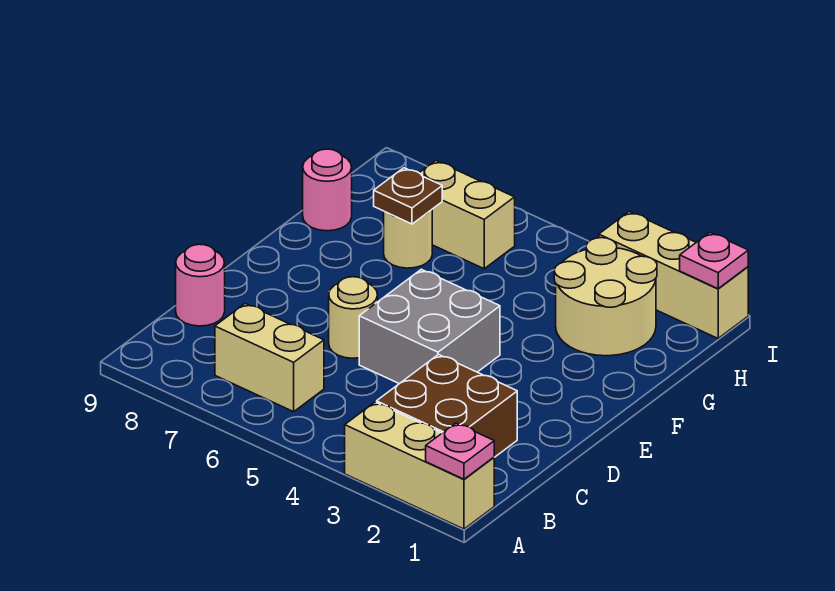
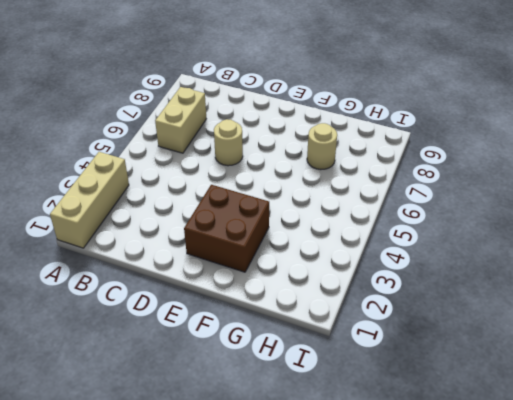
brown 2x2 brick [184,185,269,272] -> brown 2x2 brick moved to [377,355,517,457]
none -> pink 1x1 round brick [176,244,225,326]
none -> grey 2x2 brick [359,269,500,384]
none -> tan 2x2 round brick [554,238,657,356]

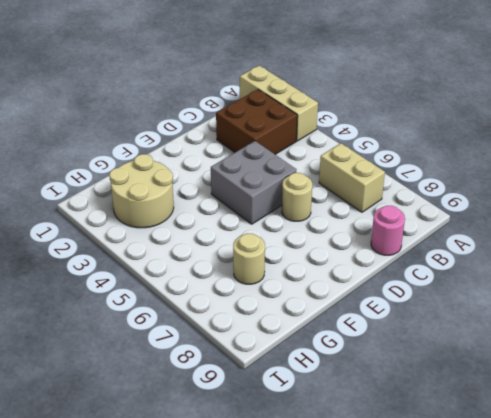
none -> pink 1x1 round brick [303,149,352,231]
none -> tan 1x2 brick [420,161,515,269]
none -> tan 1x3 brick [599,212,748,338]

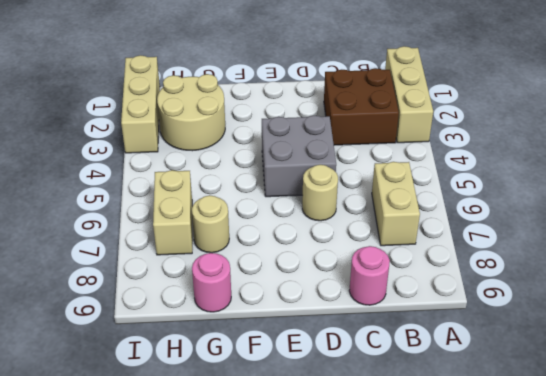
none -> pink 1x1 plate [426,423,494,479]
none -> brown 1x1 plate [374,168,442,224]
none -> pink 1x1 plate [680,233,748,289]

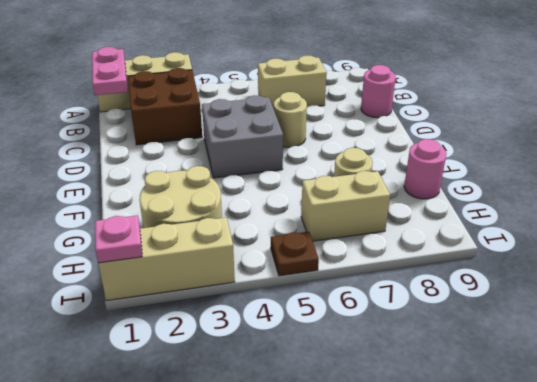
pink 1x2 plate [92,47,128,95] -> pink 1x1 plate [426,423,494,479]
brown 1x1 plate [271,232,319,276] -> brown 1x1 plate moved to [374,168,442,224]

